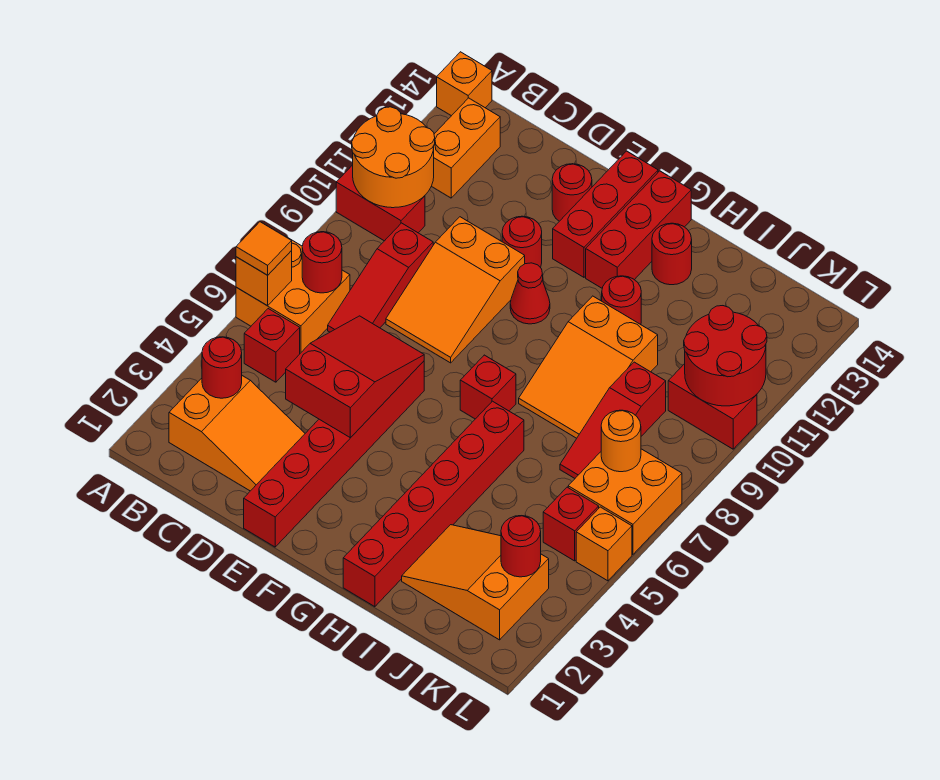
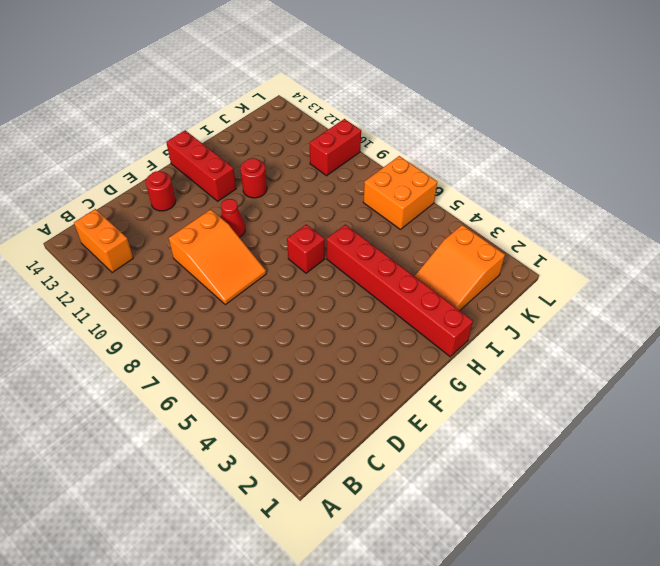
none -> orange 2x2 brick [236,236,350,353]
none -> red 1x2 brick [336,165,425,241]
none -> orange 1x1 brick [437,52,492,116]
none -> orange 2x3 slope [169,376,305,491]

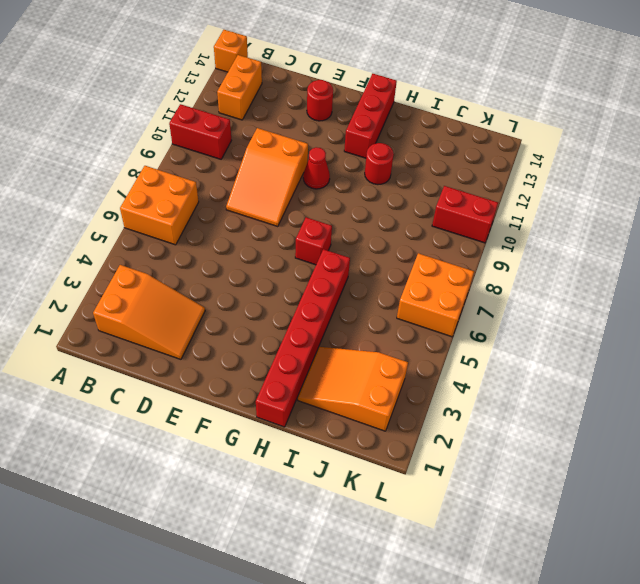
none -> red 1x1 brick [244,309,300,382]
none -> red 1x3 slope [328,223,433,332]
none -> red 1x6 brick [244,361,424,547]
none -> red 1x1 round brick [502,216,542,268]

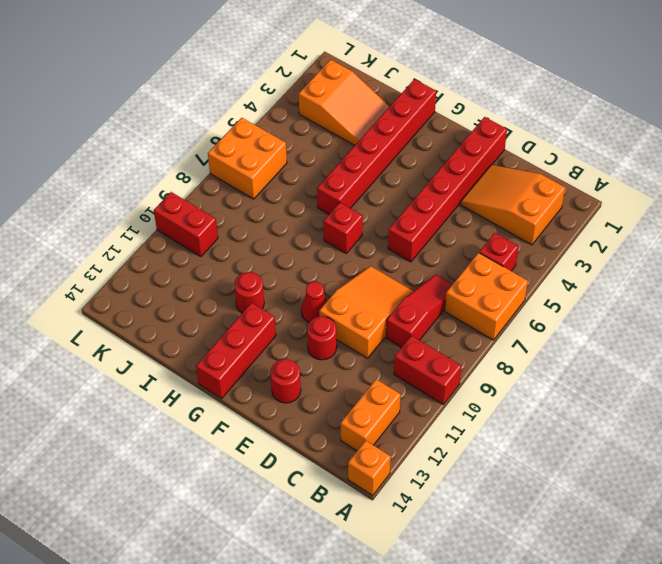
none -> red 1x3 brick [553,151,658,277]
none -> orange 2x3 slope [519,296,658,438]
none -> red 1x1 round brick [652,223,692,285]
none -> red 1x3 slope [560,362,666,478]

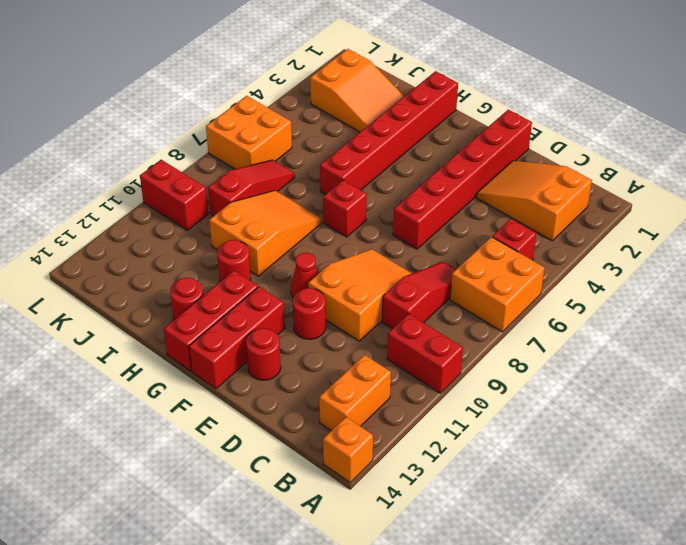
none -> red 1x1 brick [543,487,599,561]
none -> orange 1x1 brick [576,507,632,581]
none -> orange 1x1 brick [236,251,292,306]
none -> orange 2x2 round brick [352,107,435,208]

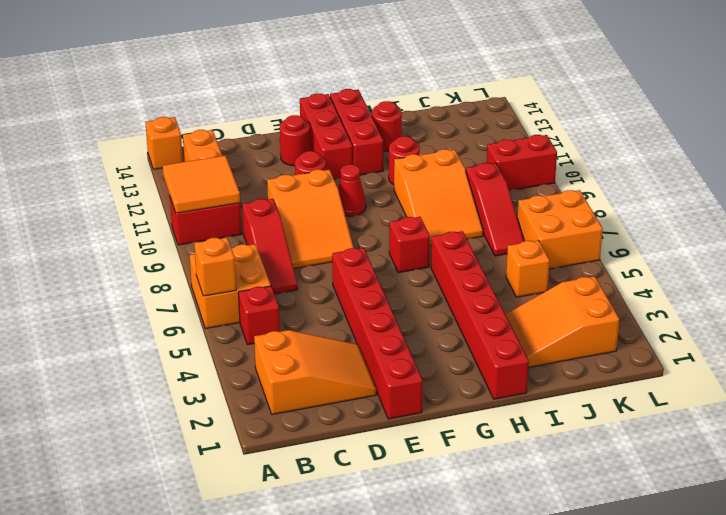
orange 2x2 tile [163,156,240,213] -> orange 2x2 round brick [352,107,435,208]
orange 1x1 brick [506,240,550,297] -> orange 1x1 brick moved to [576,507,632,581]
none -> red 1x1 brick [543,487,599,561]
none -> red 1x1 round brick [202,337,242,398]
none -> red 1x1 round brick [302,232,342,293]
none -> red 2x3 slope [286,316,424,438]

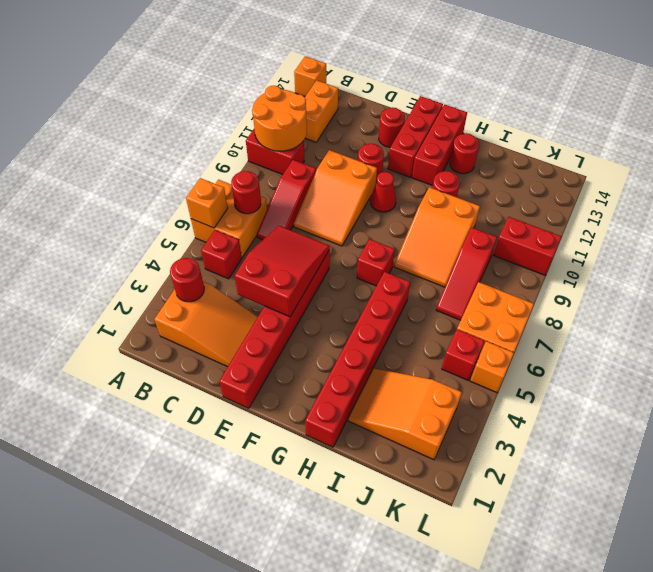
none -> red 1x1 round brick [501,516,541,577]
none -> orange 1x1 round brick [601,410,641,472]
none -> red 2x2 round brick [684,306,767,406]
none -> orange 1x1 tile [236,222,292,275]

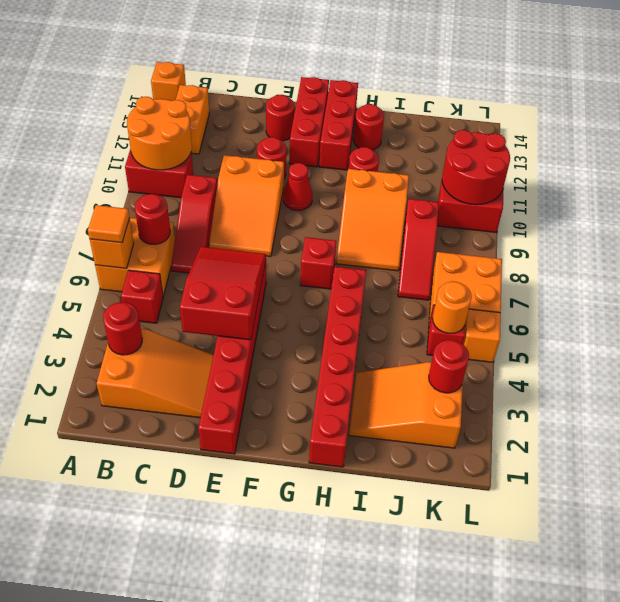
orange 1x1 round brick [433,282,472,333] -> orange 1x1 round brick moved to [601,410,641,472]

